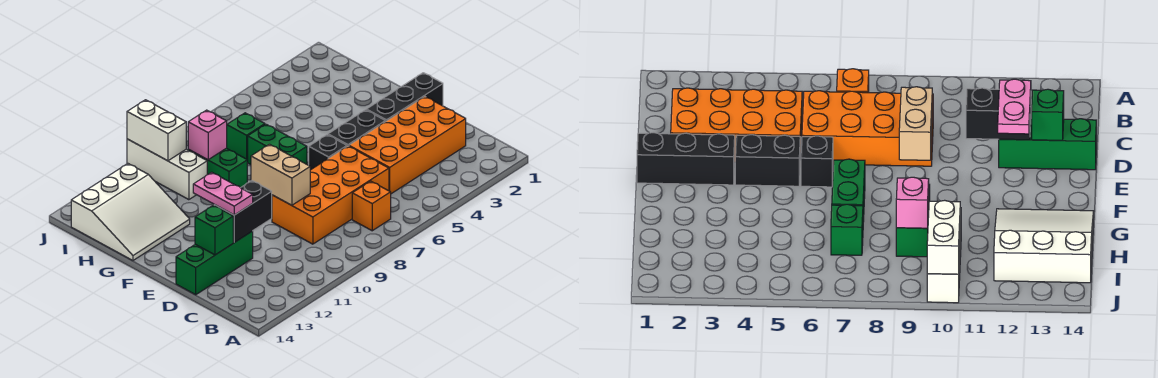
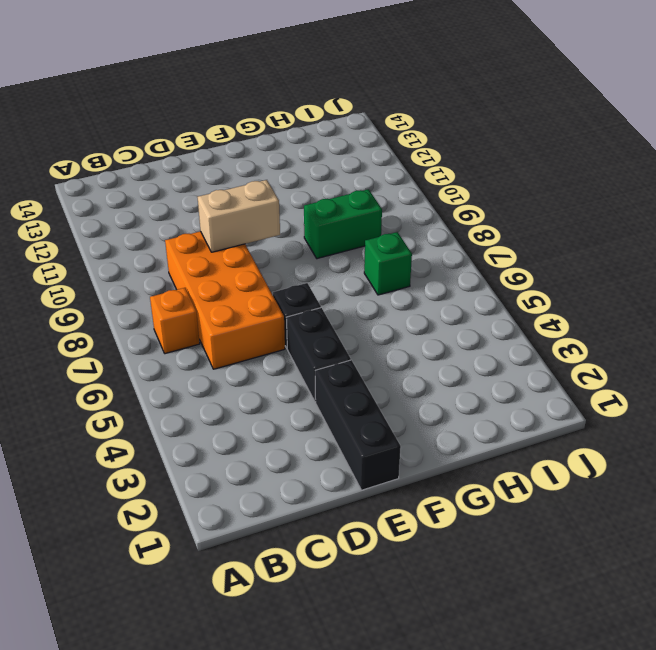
none -> orange 2x4 brick [349,97,466,194]
none -> green 1x3 brick [176,231,253,295]
none -> green 1x2 brick [248,124,307,165]

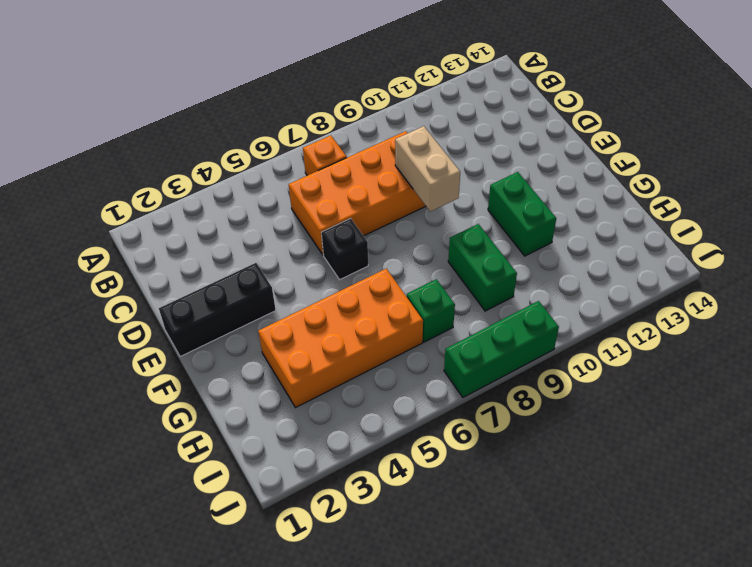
green 1x2 brick [488,172,556,256] -> green 1x2 brick moved to [248,124,307,165]
orange 2x4 brick [258,269,423,408] -> orange 2x4 brick moved to [349,97,466,194]
green 1x3 brick [444,301,559,397] -> green 1x3 brick moved to [176,231,253,295]
none -> black 1x2 brick [328,110,385,146]
none -> white 3x3 slope [71,164,190,260]
none -> white 1x3 brick [127,139,207,200]

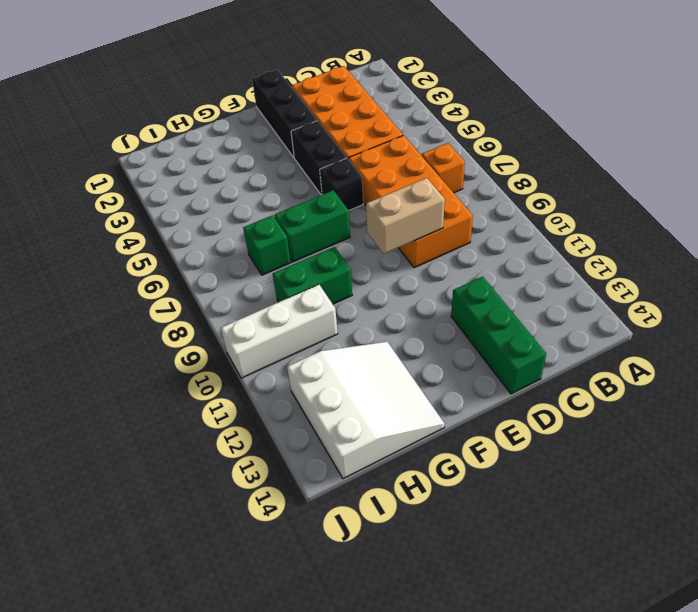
none -> black 1x2 brick [214,181,272,242]
none -> green 1x1 brick [195,205,233,255]
none -> pink 1x1 brick [188,110,227,160]

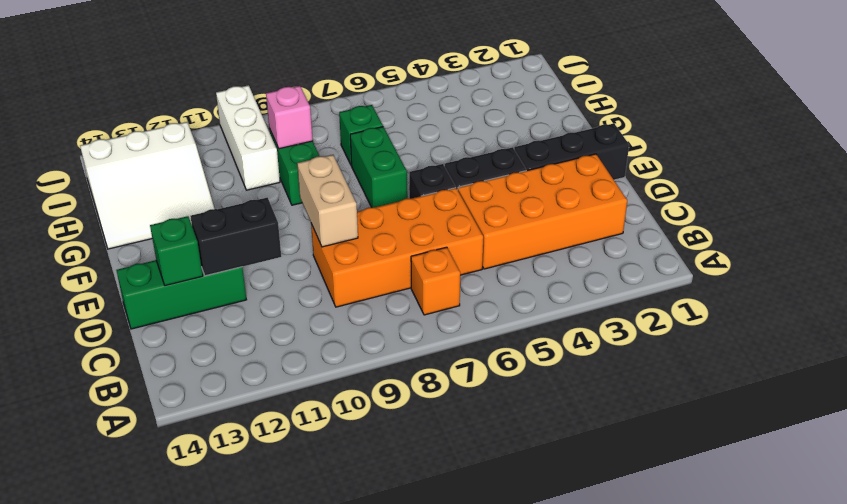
none -> white 1x2 brick [127,100,186,161]
none -> pink 1x2 plate [193,172,253,215]

